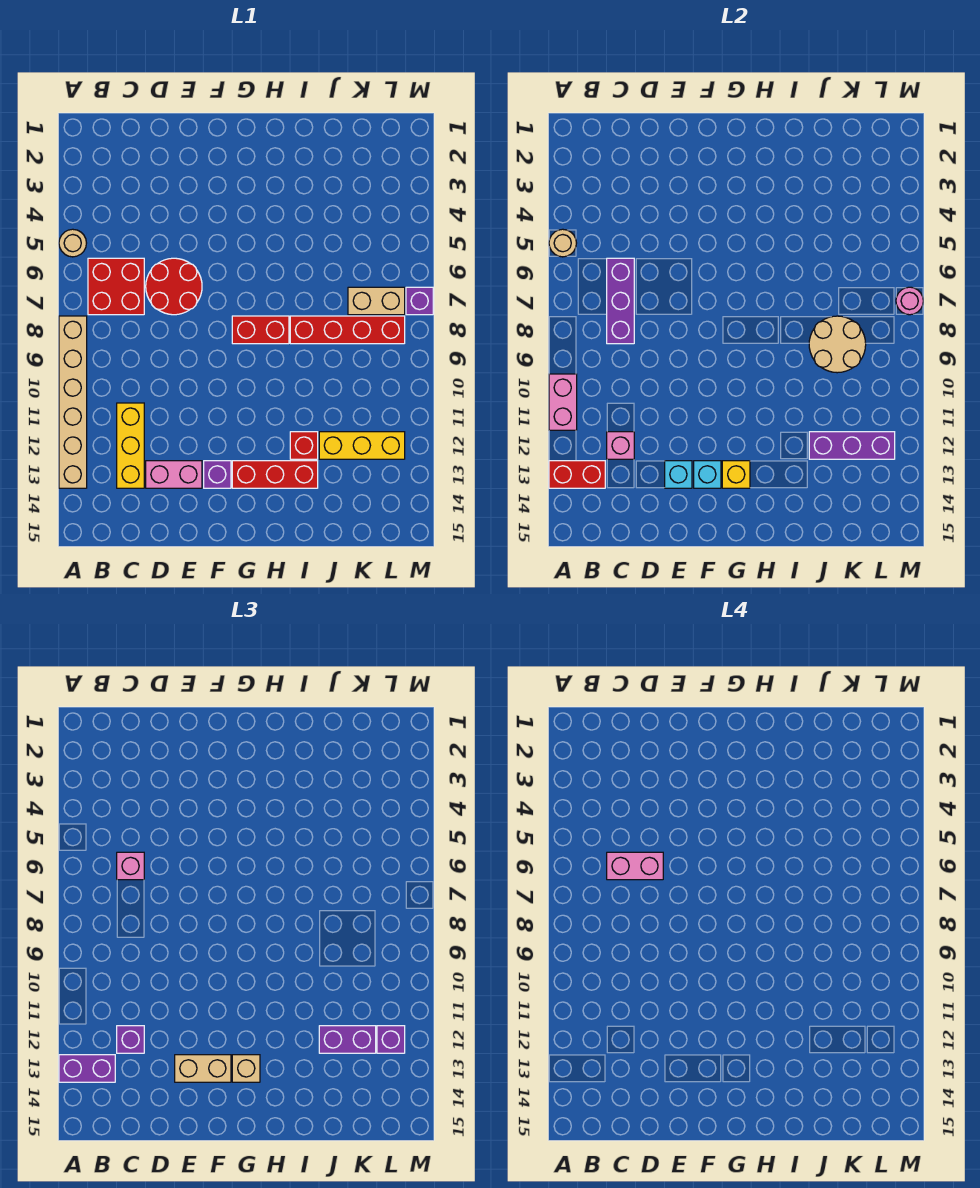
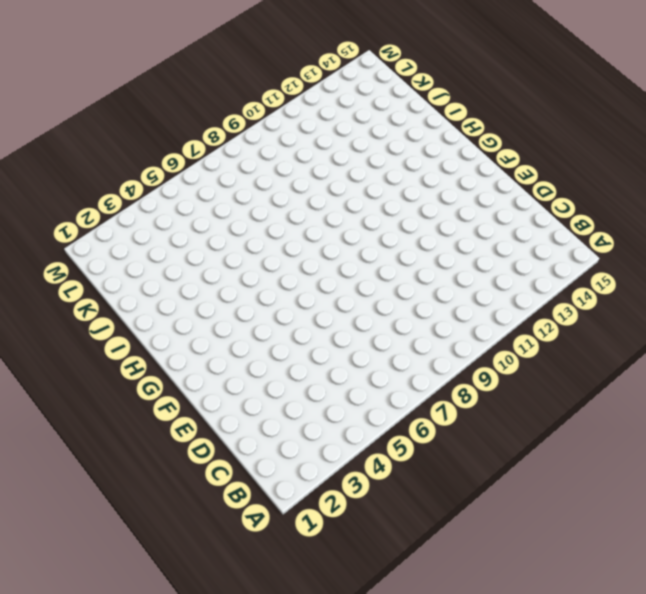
none -> tan 1x1 round brick [59,229,86,257]
none -> tan 1x6 brick [59,316,87,488]
none -> red 2x2 brick [88,258,144,315]
none -> yellow 1x3 brick [117,403,144,488]

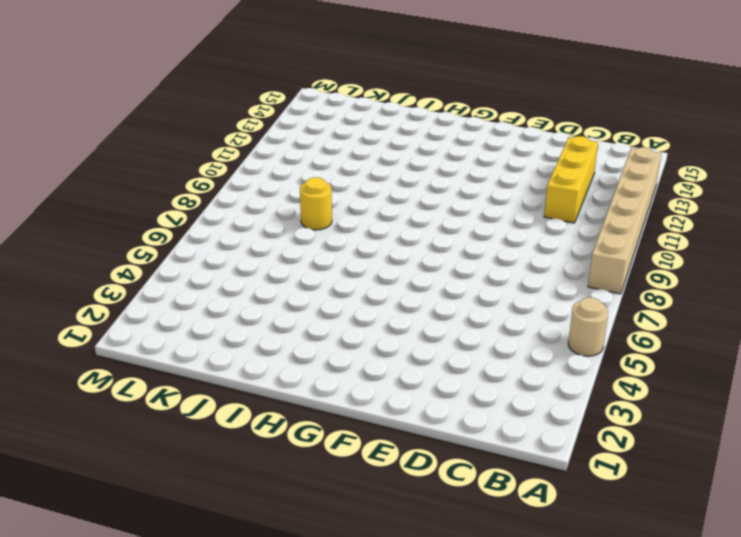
yellow 1x1 round brick [300,177,332,230] -> red 1x4 brick [290,316,405,344]
none -> red 2x2 brick [88,258,144,315]
none -> red 2x2 round brick [146,258,202,315]
none -> pink 1x2 brick [146,461,202,488]
none -> purple 1x1 brick [204,461,231,488]

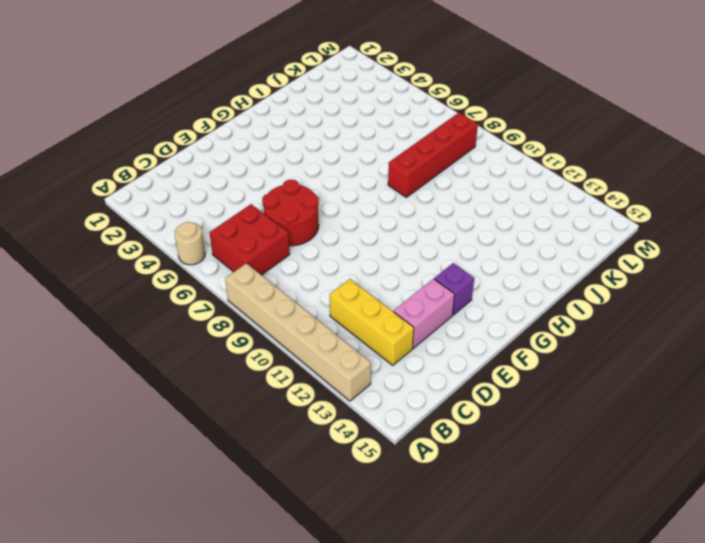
none -> red 1x2 brick [232,316,289,344]
none -> red 1x3 brick [232,461,318,488]
none -> red 1x1 brick [290,432,318,459]
none -> yellow 1x3 brick [319,432,405,459]

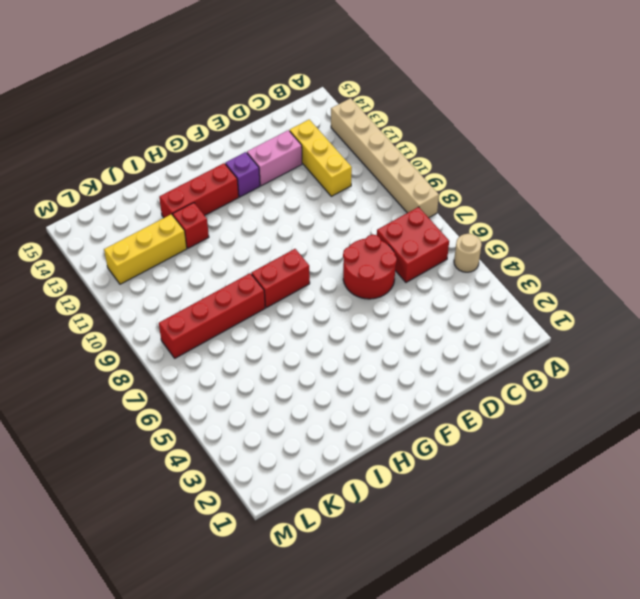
none -> tan 1x2 brick [348,287,405,315]
none -> purple 1x1 brick [406,287,433,315]
none -> tan 1x1 round brick [549,229,576,257]
none -> pink 1x2 brick [549,374,577,430]

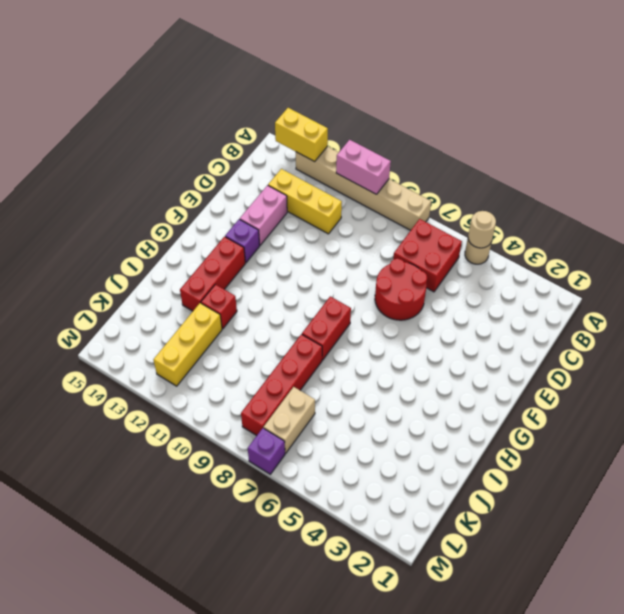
yellow 1x2 brick [275,108,328,162] -> red 1x2 brick [549,461,605,488]
none -> purple 1x3 brick [607,258,634,344]
none -> pink 1x1 brick [607,432,634,459]
none -> cyan 1x1 brick [665,461,692,488]
none -> cyan 1x1 brick [694,461,721,488]

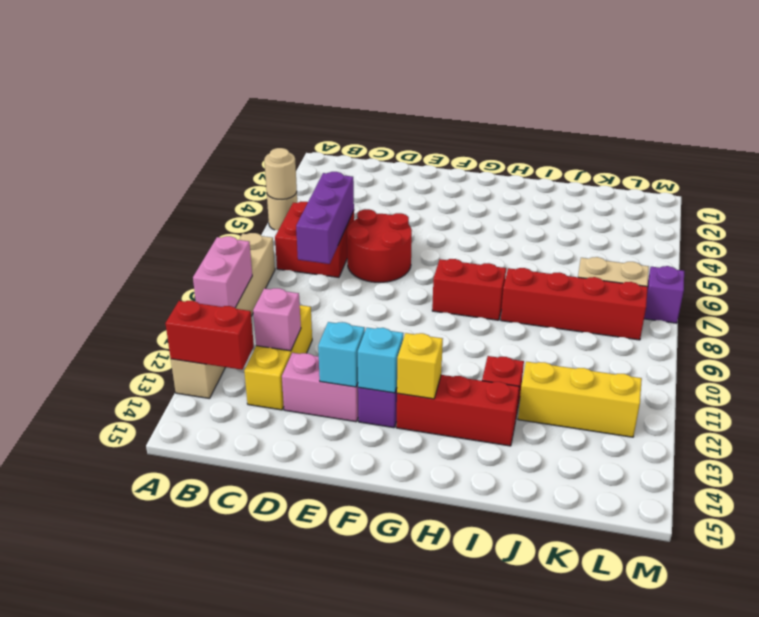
none -> tan 2x2 round brick [809,316,866,373]
none -> purple 1x3 brick [809,432,895,459]
none -> pink 1x1 round brick [896,287,923,315]
none -> purple 1x2 brick [59,1055,115,1082]

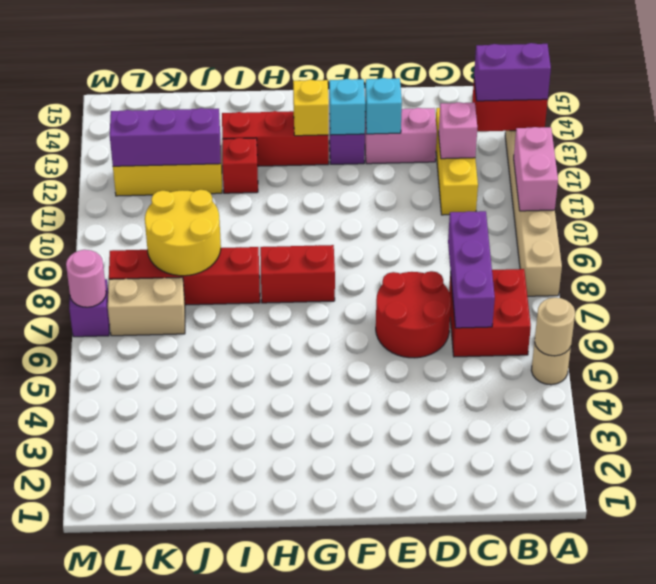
yellow 2x2 round brick [145,190,221,276] -> tan 2x2 round brick [809,316,866,373]
none -> pink 1x1 brick [117,852,144,880]
none -> purple 1x1 brick [117,1026,144,1053]
none -> tan 1x2 brick [175,1055,231,1082]
none -> tan 1x1 brick [232,1055,260,1082]

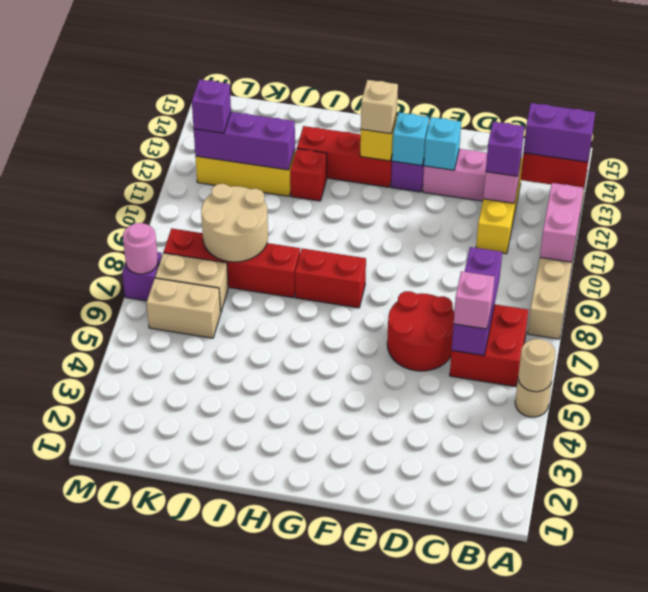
tan 1x2 brick [147,278,221,338] -> tan 1x2 brick moved to [175,1055,231,1082]
none -> purple 1x2 brick [319,1026,376,1053]
none -> pink 1x2 brick [607,852,663,880]

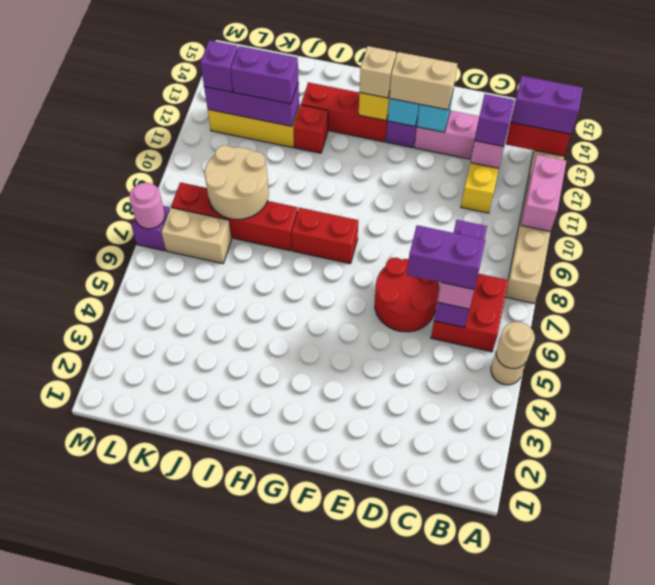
purple 1x2 brick [407,225,485,289] -> pink 1x2 brick [607,852,663,880]

